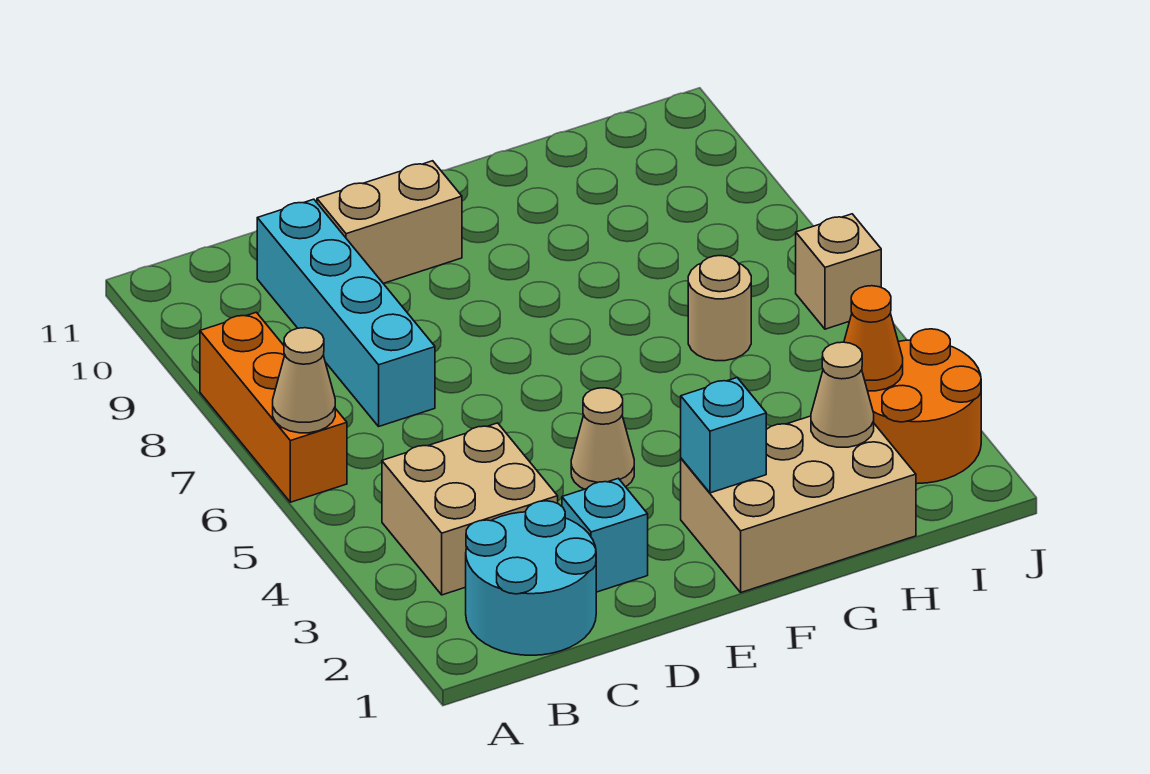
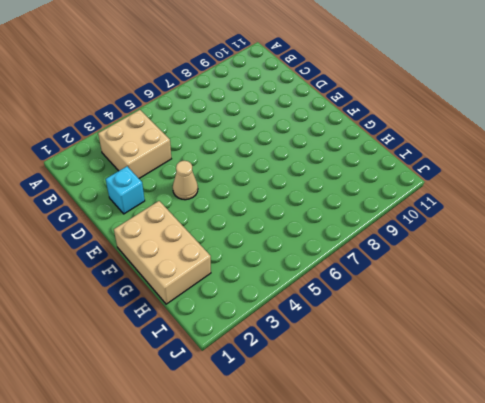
none -> orange 1x3 brick [200,312,347,502]
none -> cyan 2x2 round brick [466,501,596,655]
none -> cyan 1x4 brick [257,199,435,426]

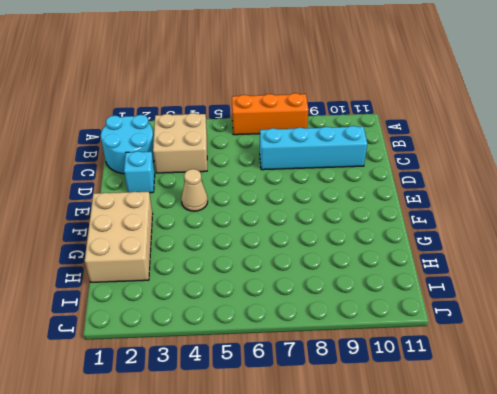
none -> tan 1x2 brick [317,161,462,283]
none -> tan 1x1 round brick [688,256,751,361]
none -> orange 2x2 round brick [868,329,981,484]

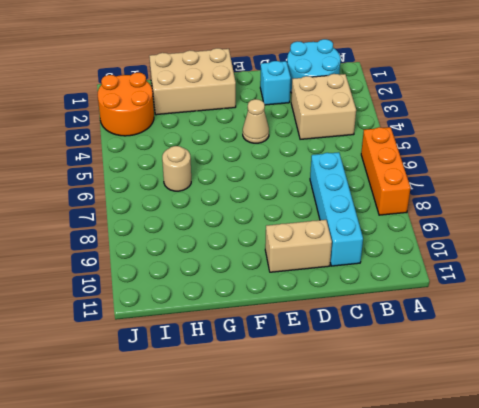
none -> tan 1x1 brick [796,214,881,329]
none -> tan 1x1 cone [273,328,335,433]
none -> cyan 1x1 brick [681,378,766,493]

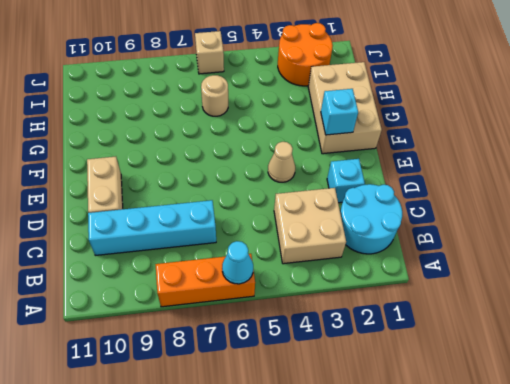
cyan 1x1 cone [222,241,253,284] -> tan 1x1 cone [273,328,335,433]
none -> tan 1x1 cone [811,342,874,447]
none -> orange 1x1 cone [844,286,903,391]

